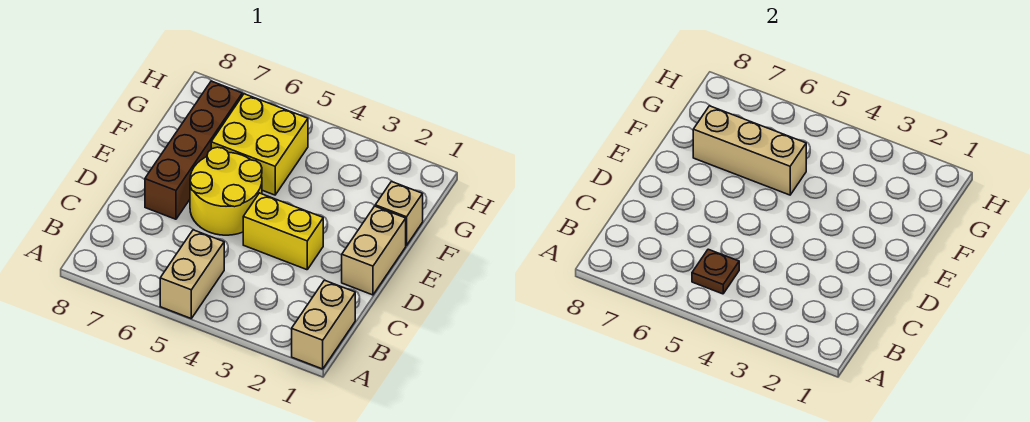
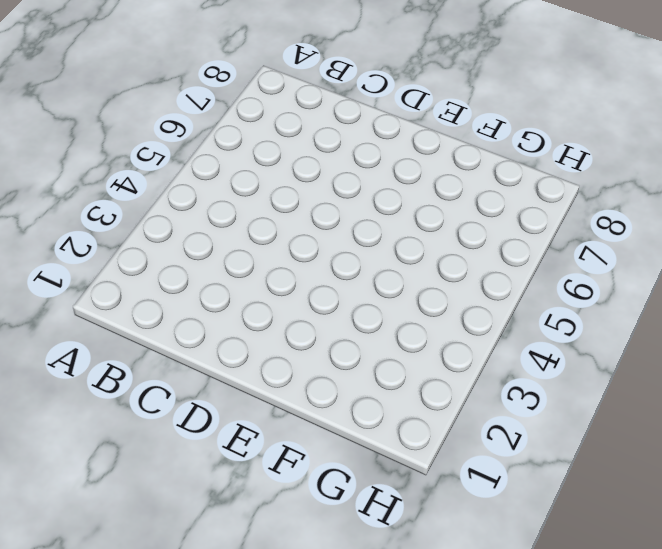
none -> tan 1x2 brick [292,280,355,369]
none -> tan 1x2 brick [160,230,224,318]

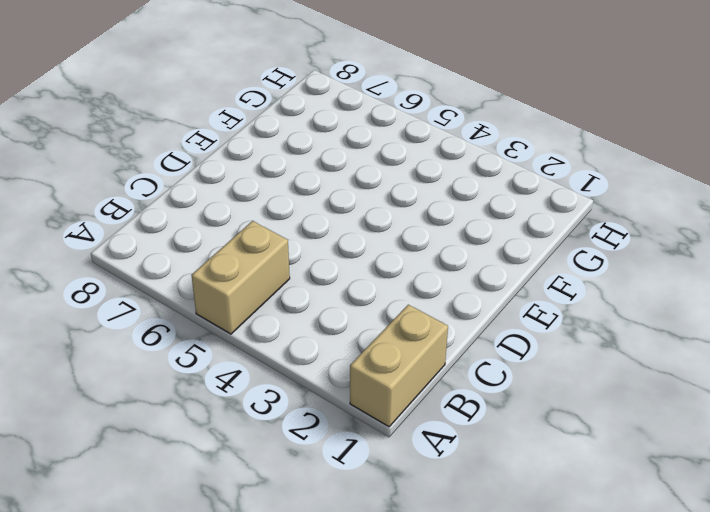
none -> tan 1x2 brick [342,206,406,295]
none -> yellow 1x2 brick [243,193,323,270]

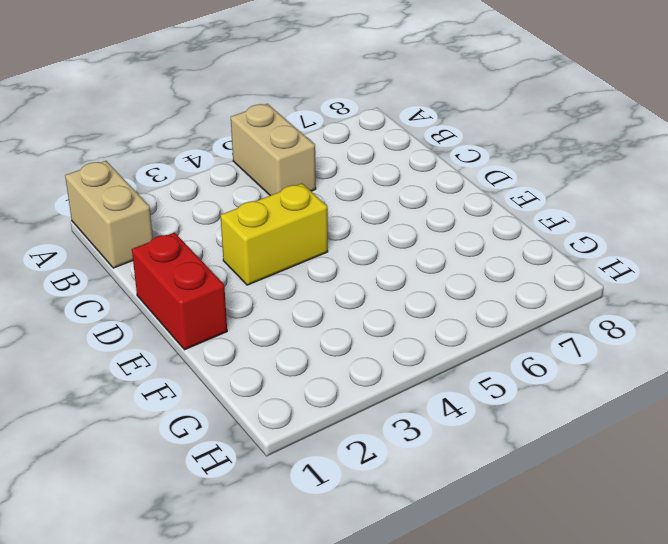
red 1x2 brick [132,233,227,350] -> tan 1x2 brick [342,206,406,295]
none -> yellow 2x2 round brick [190,147,262,235]
none -> brown 1x4 brick [145,81,242,219]

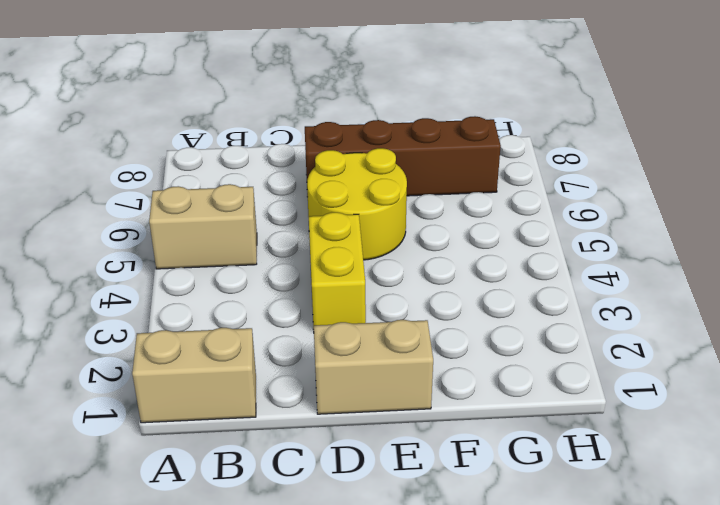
none -> tan 1x1 brick [375,182,423,246]
none -> yellow 2x2 brick [211,94,308,195]

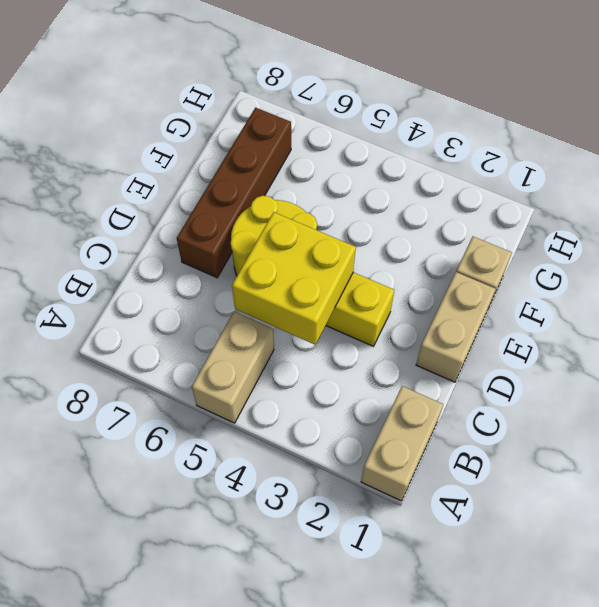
yellow 2x2 brick [232,212,356,345] -> yellow 2x2 brick moved to [211,94,308,195]
none -> brown 1x1 plate [692,249,739,294]
none -> tan 1x3 brick [693,106,806,195]

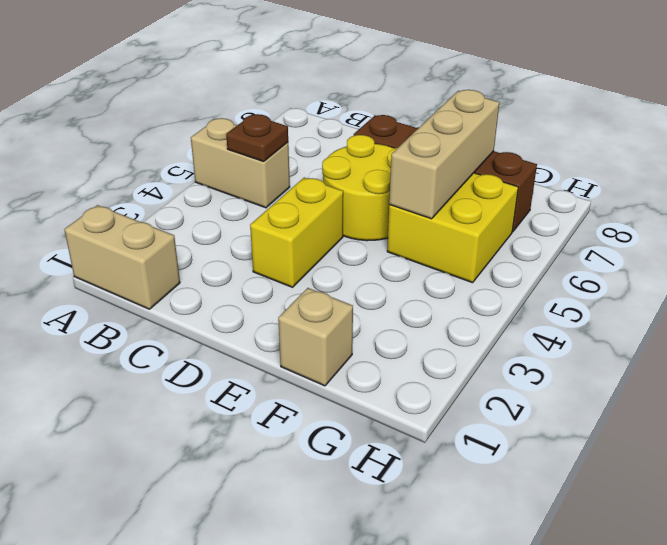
none -> tan 1x2 brick [342,206,406,295]

